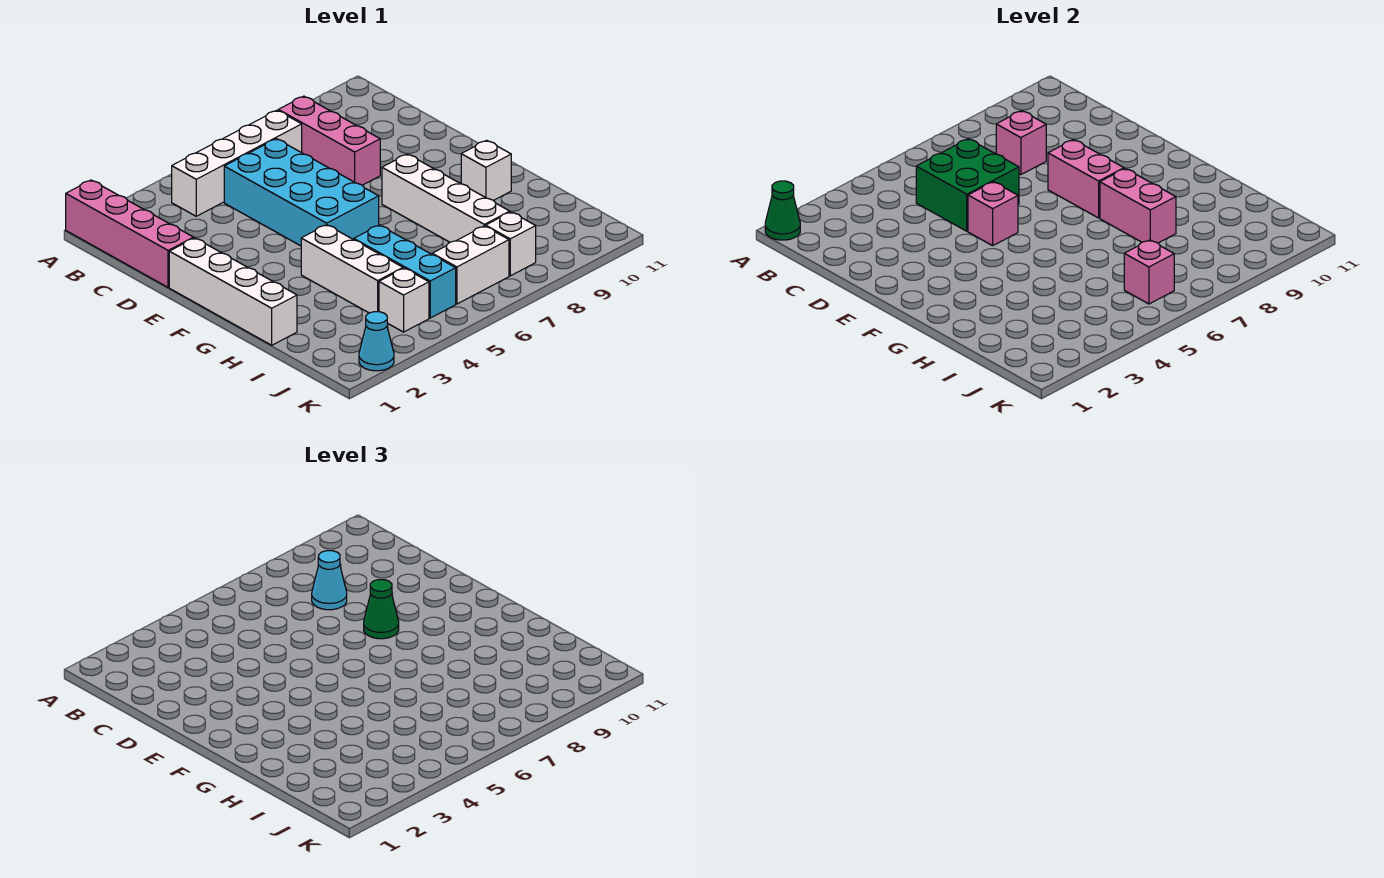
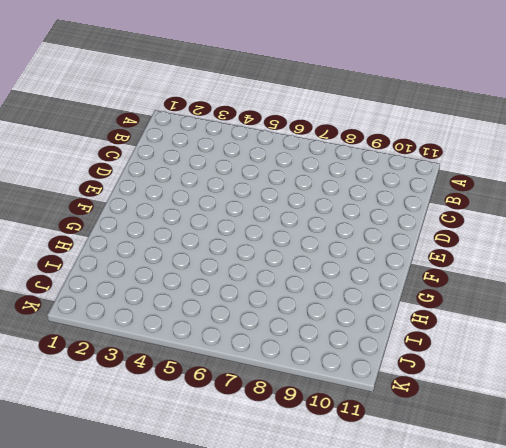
none -> pink 1x4 brick [66,180,194,287]
none -> white 1x4 brick [172,110,302,216]
none -> pink 1x3 brick [278,96,380,185]

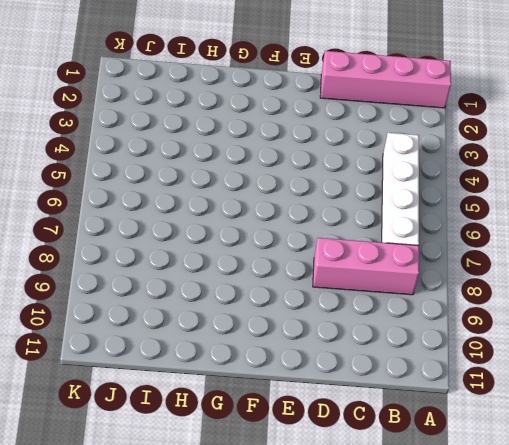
none -> cyan 2x4 brick [224,139,379,246]
none -> white 1x4 brick [169,238,297,345]
none -> white 1x4 brick [382,154,510,242]

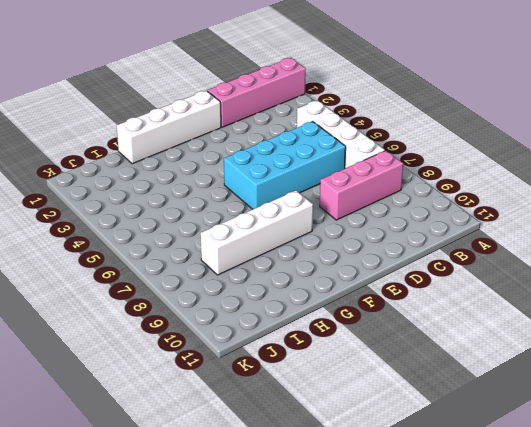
none -> white 1x3 brick [301,225,403,313]
none -> white 1x1 brick [461,140,511,201]
none -> cyan 1x3 brick [354,225,456,318]

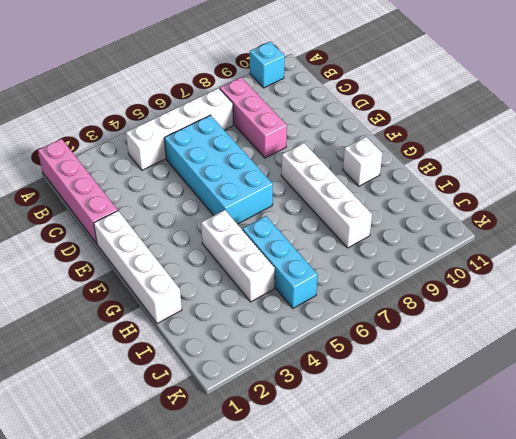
cyan 1x1 brick [250,42,285,88] -> none
none -> white 1x1 brick [379,268,429,332]
none -> white 1x2 brick [432,226,509,304]
none -> white 1x1 brick [486,212,536,276]

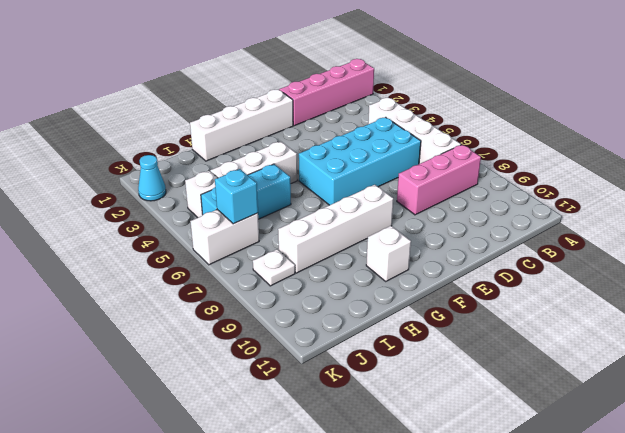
white 1x2 brick [190,210,259,265] -> white 1x2 brick turned to [432,226,509,304]
cyan 1x1 brick [215,169,258,224] -> pink 1x1 brick [1124,240,1174,304]
white 1x1 plate [253,249,295,286] -> white 1x1 brick [486,212,536,276]
none -> green 1x1 cone [765,181,800,240]
none -> green 2x2 brick [916,139,1019,231]
none -> pink 1x1 brick [996,111,1046,175]

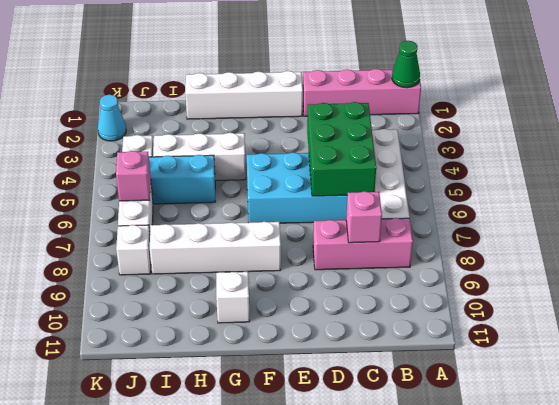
green 2x3 brick [307,102,376,196] -> green 2x2 brick [916,139,1019,231]
none -> pink 1x1 brick [968,182,1018,246]
none -> pink 1x2 brick [1048,140,1124,218]
none -> pink 1x2 brick [1100,169,1176,243]

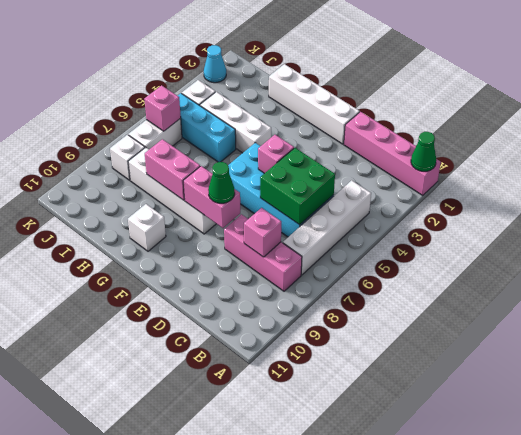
none -> cyan 1x1 cone [312,551,347,610]

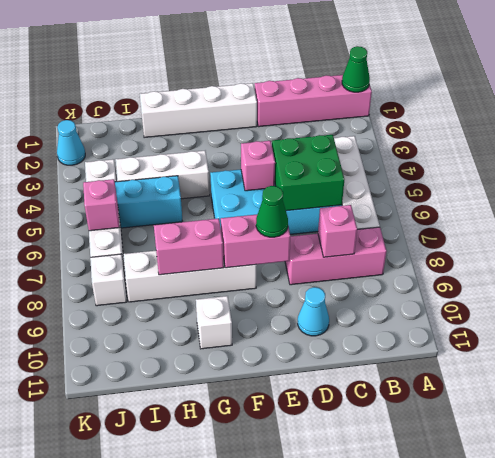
cyan 1x1 cone [298,287,329,336] -> cyan 1x1 cone moved to [312,551,347,610]

